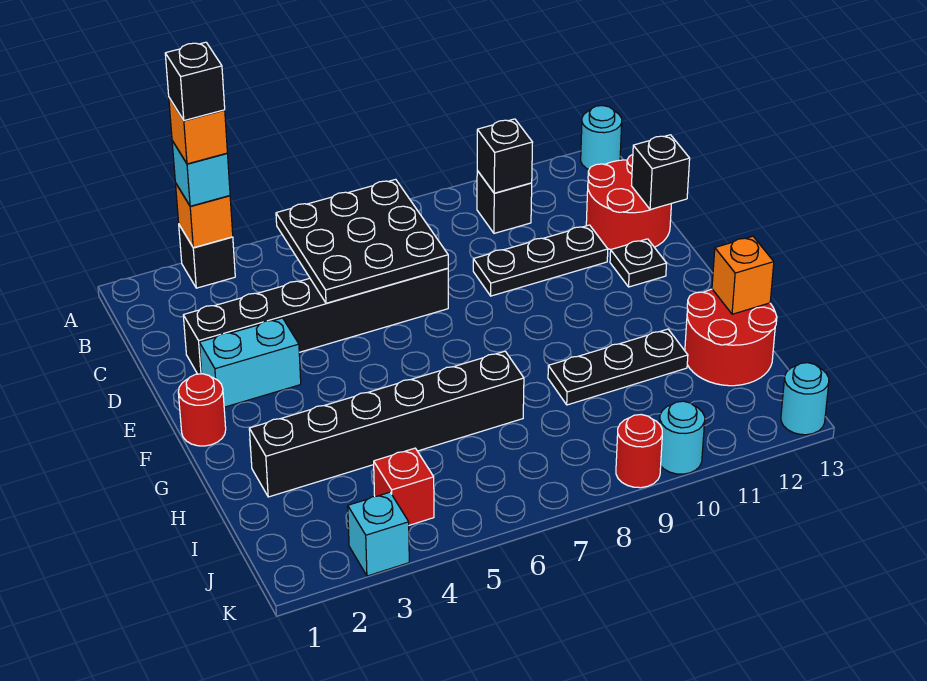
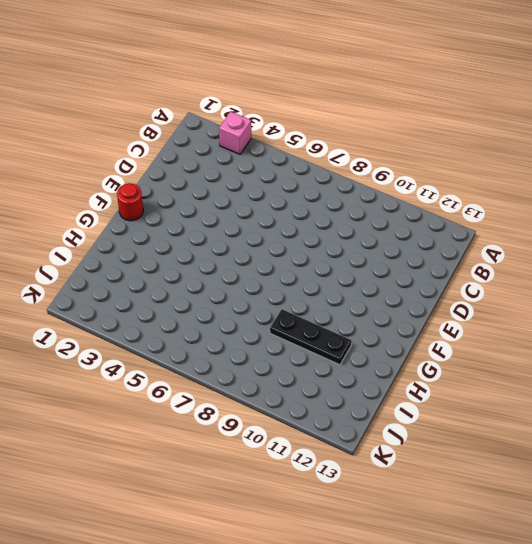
pink 1x1 brick [219,112,251,154] -> black 1x1 brick [179,225,235,288]
none -> cyan 1x1 round brick [581,106,622,169]
none -> black 1x1 brick [477,171,532,233]
none -> red 2x2 round brick [586,155,671,250]

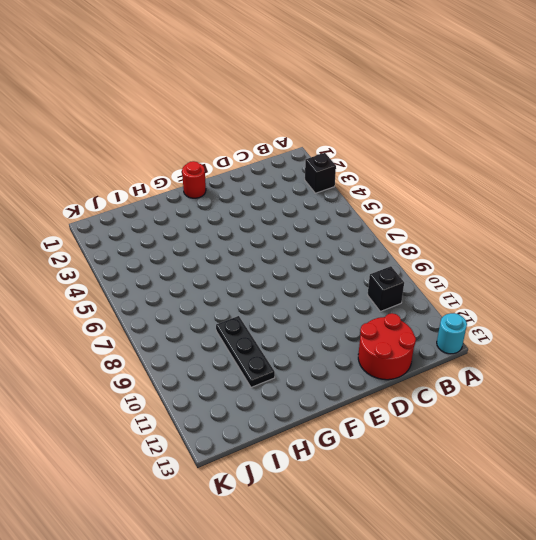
none -> black 1x6 brick [183,268,448,374]
none -> black 1x3 plate [473,225,608,296]
none -> cyan 1x2 brick [199,318,301,407]

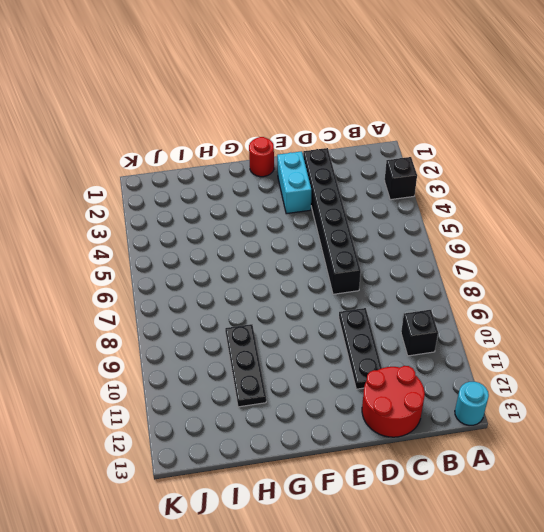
none -> black 1x1 plate [610,239,667,287]
none -> black 1x6 brick [249,351,524,497]
none -> red 2x2 round brick [685,289,777,386]

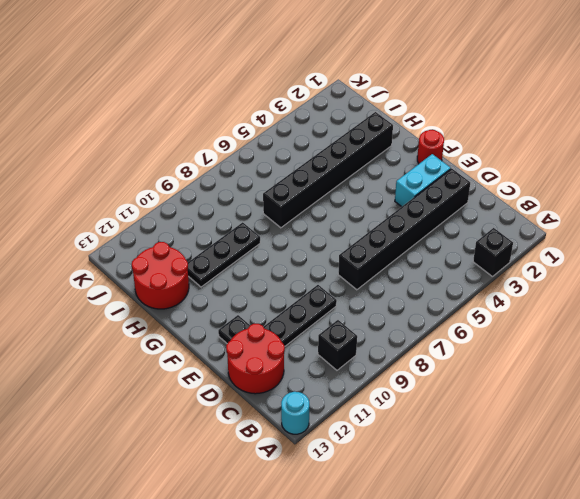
none -> red 1x1 brick [374,448,434,525]
none -> cyan 1x1 brick [348,492,409,576]
none -> red 1x1 round brick [616,415,662,488]

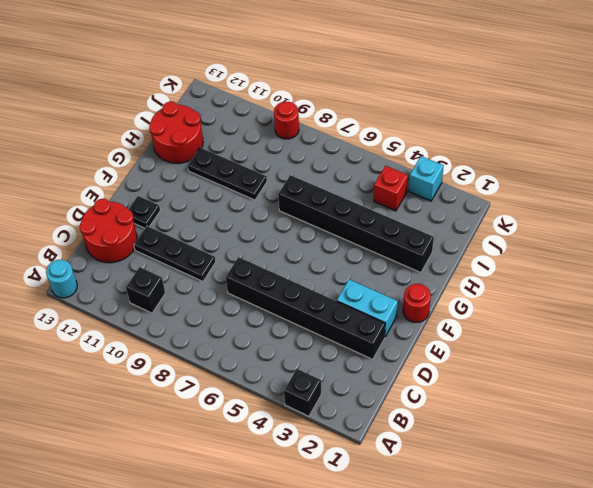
none -> cyan 1x1 round brick [660,401,705,474]
none -> cyan 1x1 round brick [781,363,829,435]
none -> orange 1x1 brick [175,183,233,248]

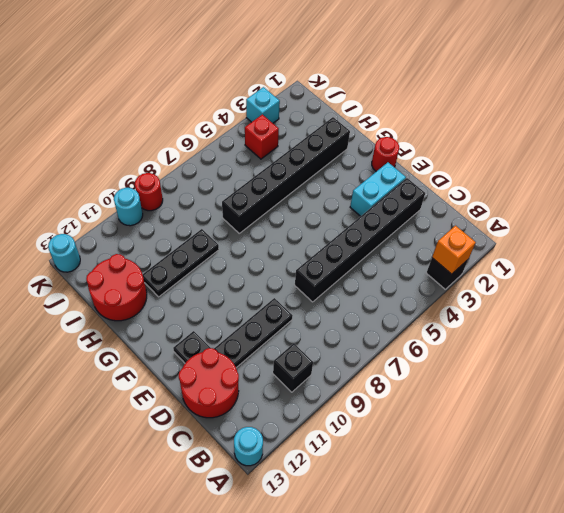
none -> black 3x3 plate [276,179,448,303]
none -> black 1x1 brick [477,119,533,193]
none -> black 1x1 brick [631,135,690,210]

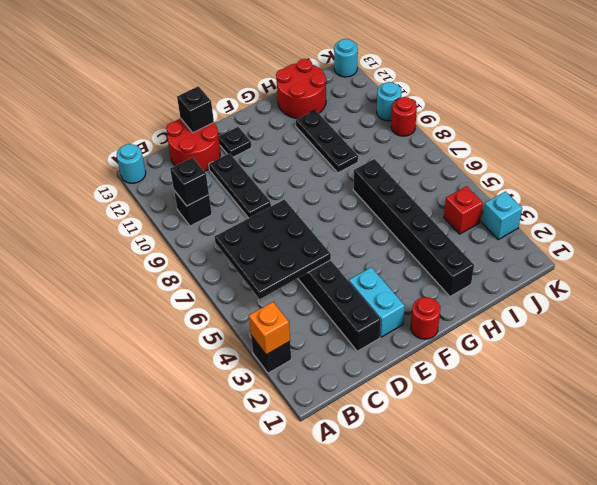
none -> orange 1x1 brick [712,236,774,314]
none -> cyan 1x1 brick [172,141,230,206]
none -> orange 1x1 brick [169,98,227,164]

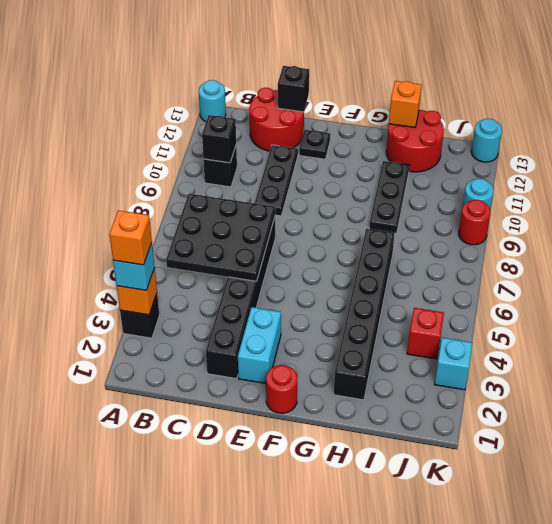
none -> black 1x1 brick [165,42,225,120]

